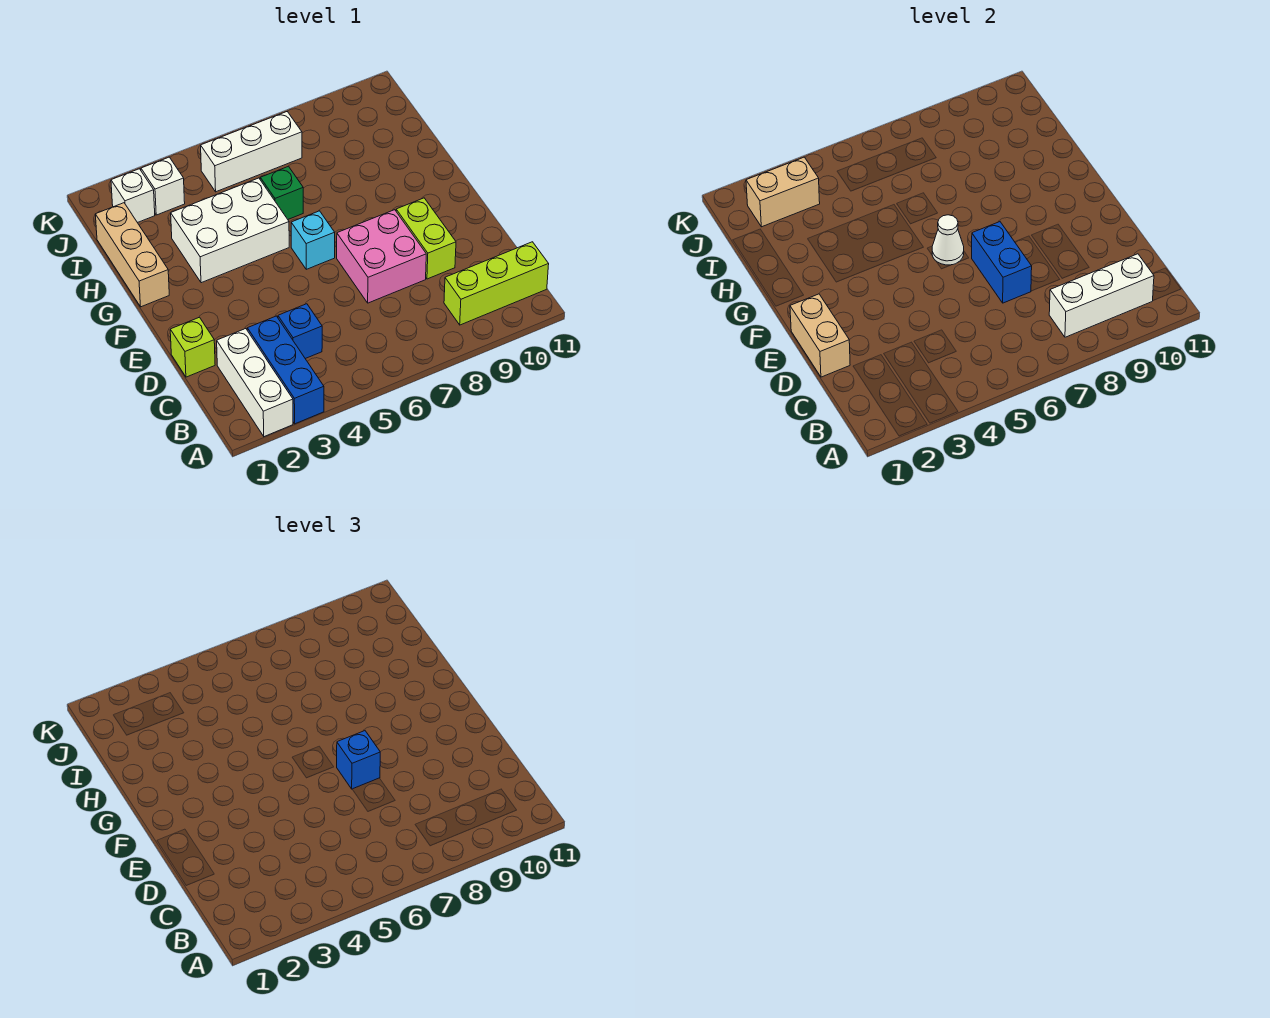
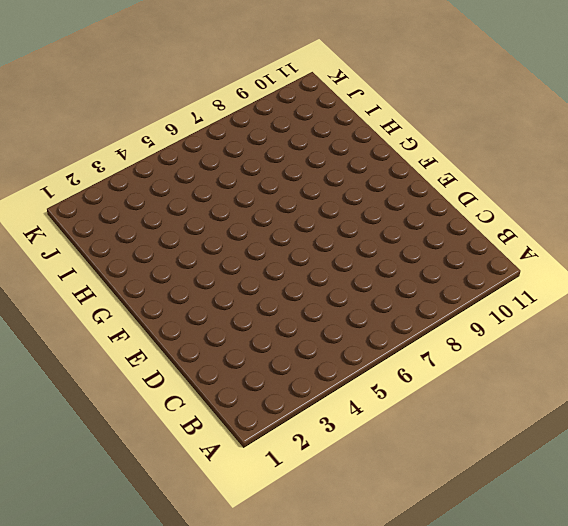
none -> white 1x3 brick [217,329,293,437]
none -> blue 1x3 brick [247,316,324,424]
none -> lime 1x3 brick [444,242,549,325]

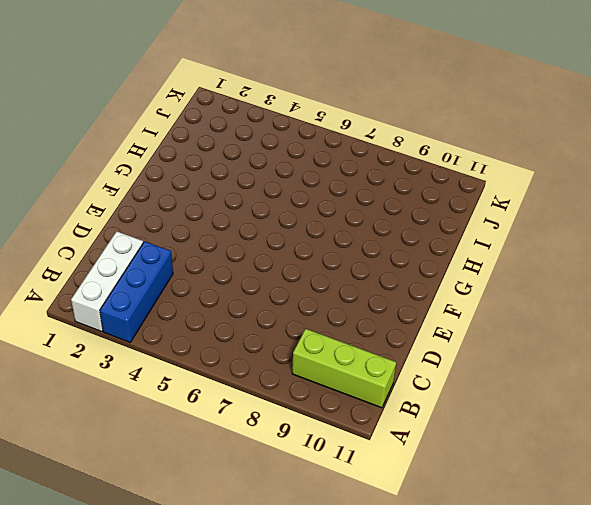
none -> blue 1x1 brick [278,304,322,359]
none -> lime 1x1 brick [170,317,215,377]
none -> pink 2x2 brick [337,210,426,303]

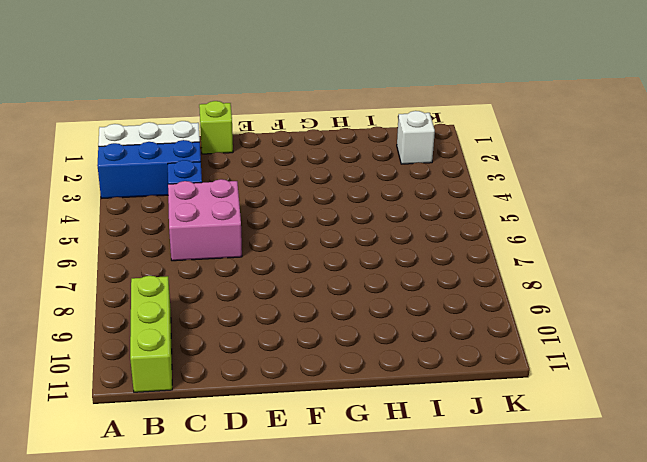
pink 2x2 brick [168,179,242,261] -> pink 2x2 brick moved to [337,210,426,303]
none -> lime 1x2 brick [396,198,456,279]
none -> cyan 1x1 brick [291,211,335,269]
none -> tan 1x3 brick [95,203,169,307]

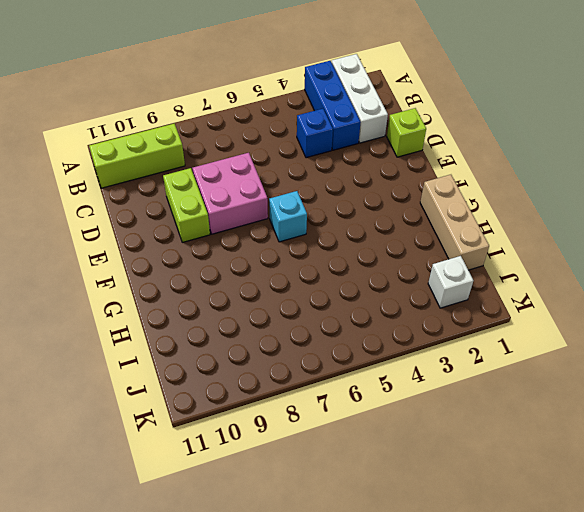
none -> white 2x3 brick [171,178,289,283]
none -> green 1x1 brick [260,166,303,219]
none -> white 1x1 brick [141,157,185,215]

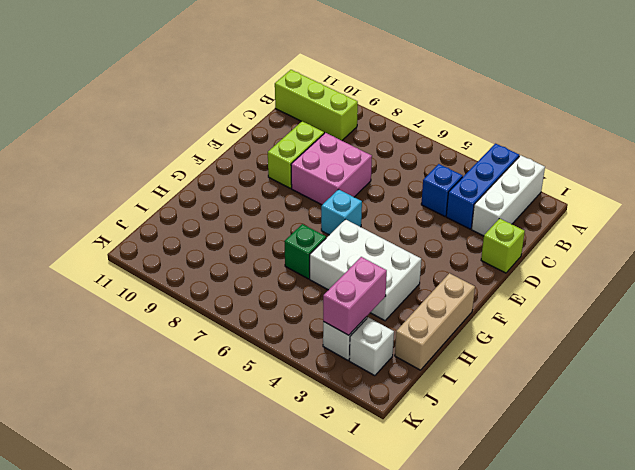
pink 1x2 brick [323,257,387,335] -> tan 1x2 brick [746,157,820,227]
none -> white 1x3 brick [201,111,302,192]
none -> white 1x3 brick [1049,254,1154,337]
none -> tan 1x2 brick [790,294,850,377]

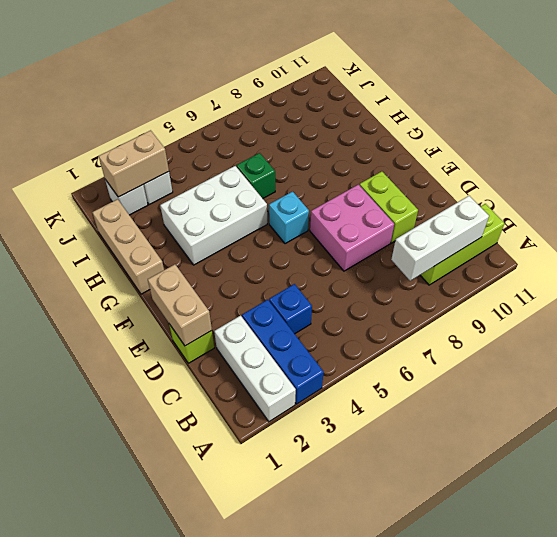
none -> white 1x3 brick [201,111,302,192]
none -> blue 1x2 brick [972,222,1032,303]
none -> white 1x1 cone [932,215,964,265]

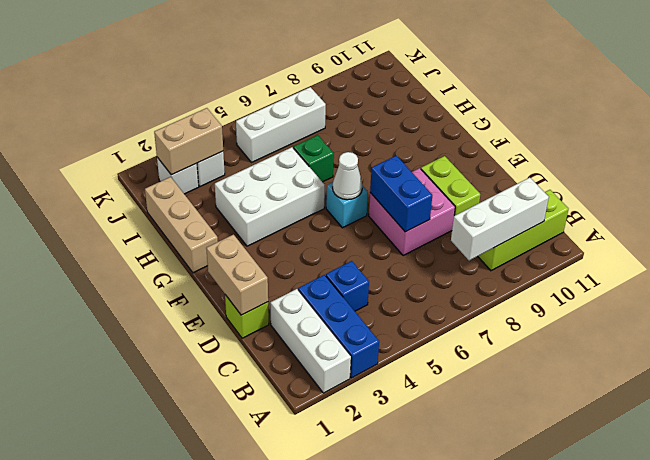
none -> blue 1x1 brick [337,731,380,789]

